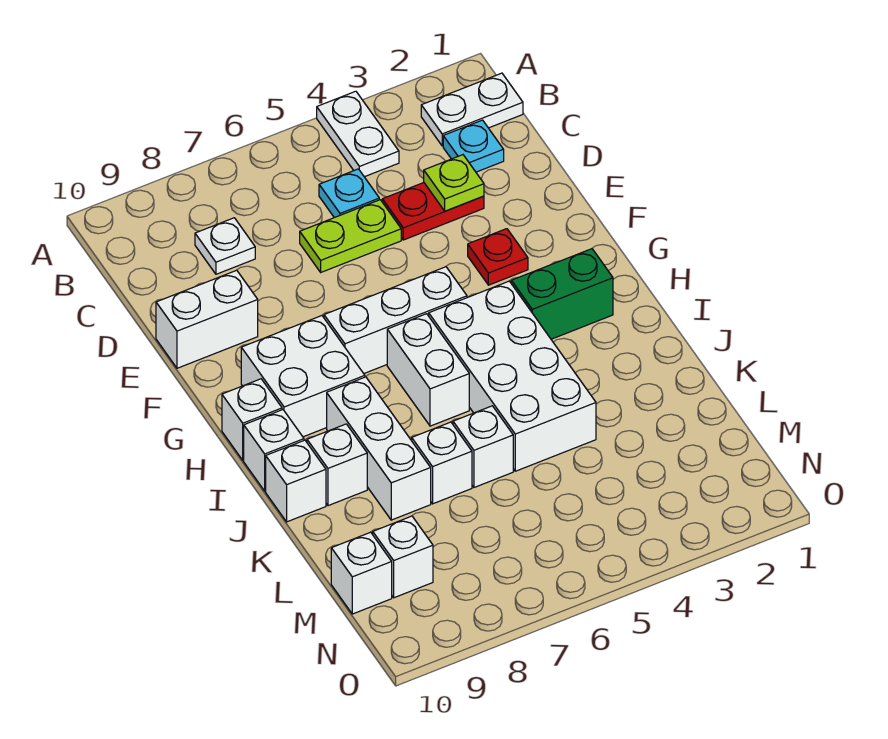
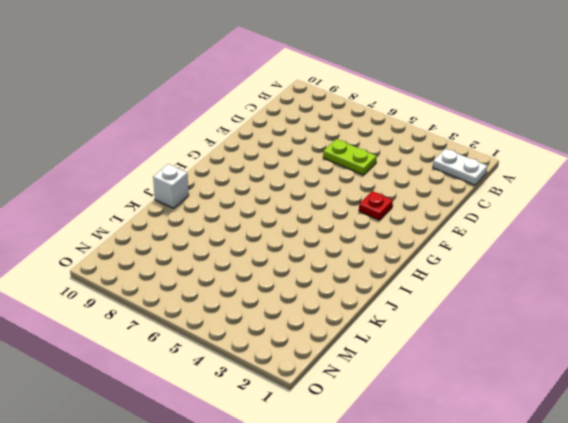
none -> white 1x2 plate [317,91,399,177]
none -> cyan 1x1 plate [443,120,504,172]
none -> cyan 1x1 plate [319,169,379,218]

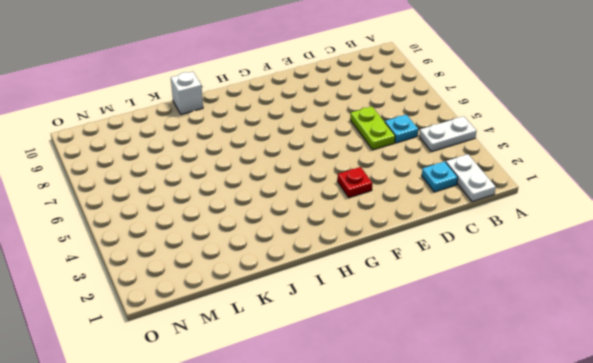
none -> white 1x1 plate [195,218,255,274]
none -> red 1x2 plate [382,183,484,240]
none -> white 1x2 brick [156,270,258,368]

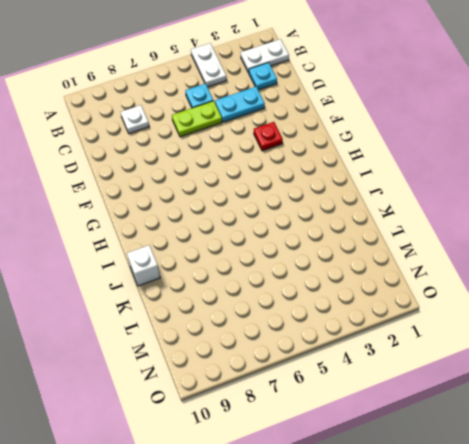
cyan 1x2 plate [215,87,265,122] -> red 1x2 plate [382,183,484,240]
none -> white 1x2 brick [156,270,258,368]
none -> white 1x3 brick [324,267,467,373]
none -> white 2x2 brick [241,316,365,437]

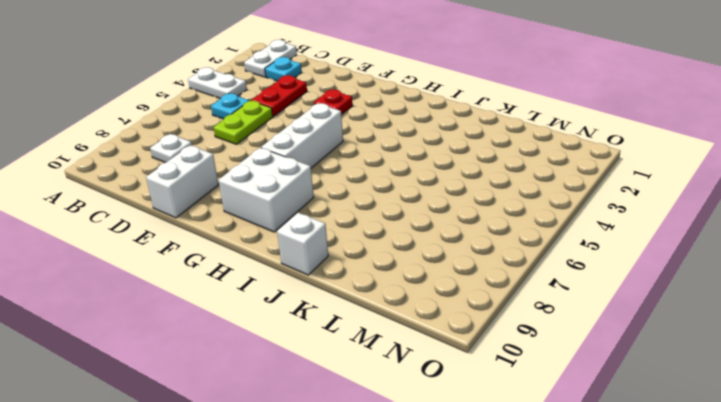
none -> green 1x2 brick [511,249,613,339]
none -> white 2x4 brick [429,281,596,471]
none -> white 1x2 brick [387,314,469,426]

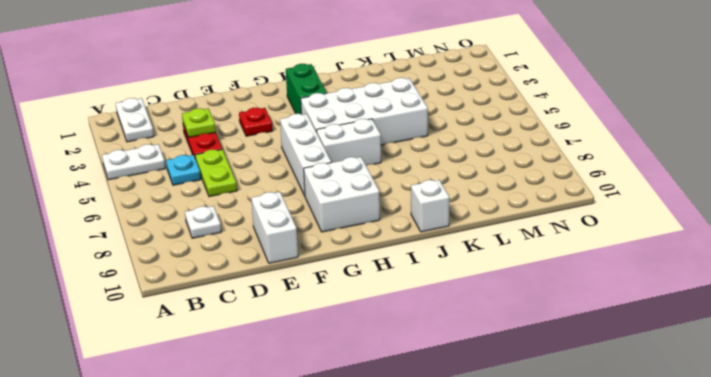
none -> cyan 1x1 plate [443,120,504,172]
none -> white 1x1 brick [222,379,282,460]
none -> white 1x3 brick [327,377,431,520]

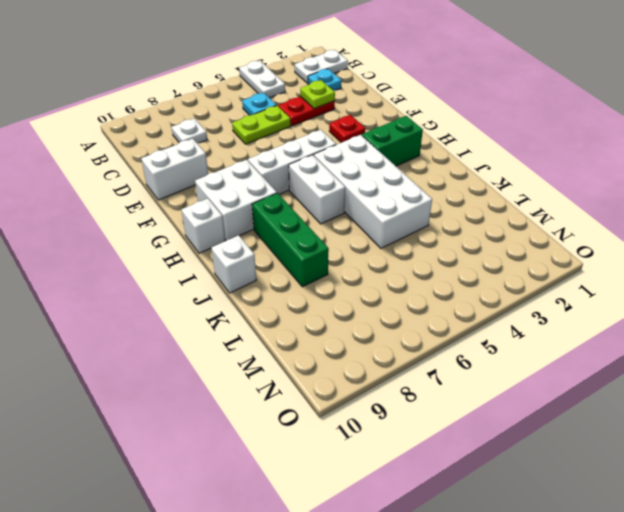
green 1x3 brick [252,193,329,287] -> white 1x3 brick [327,377,431,520]
none -> white 1x1 brick [244,410,304,491]
none -> white 1x1 brick [307,424,367,506]
none -> white 1x1 brick [453,406,513,487]

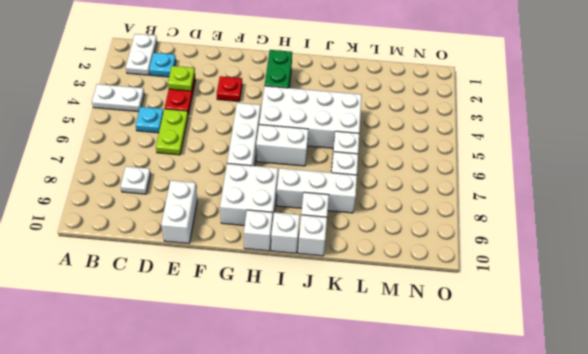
none -> white 1x1 brick [373,516,433,598]
none -> white 1x1 brick [331,532,392,614]

